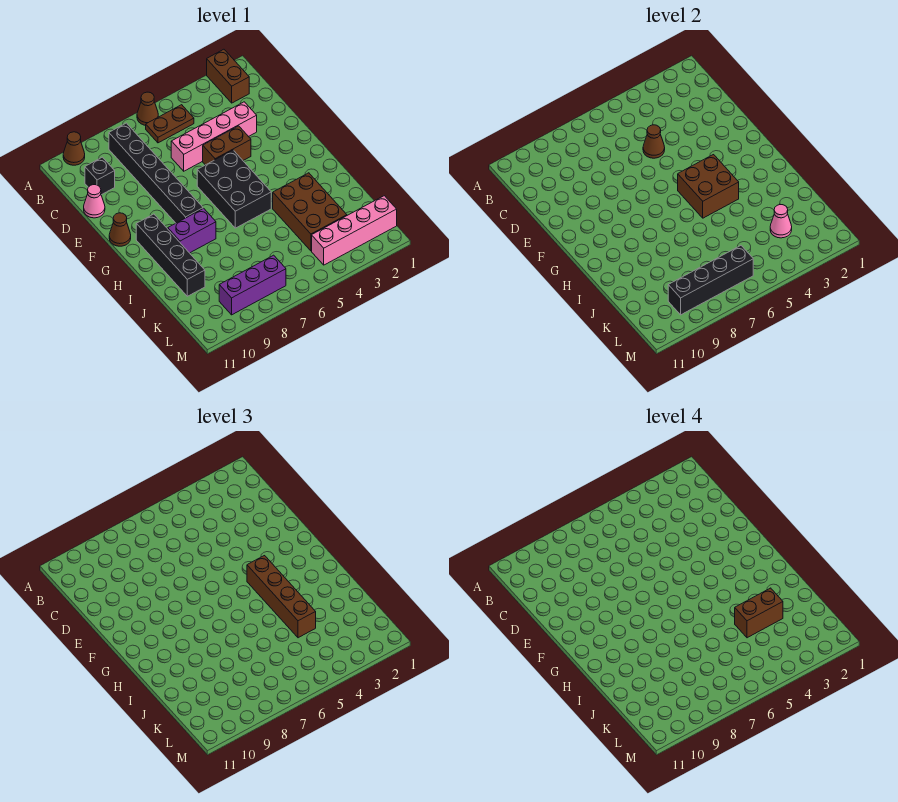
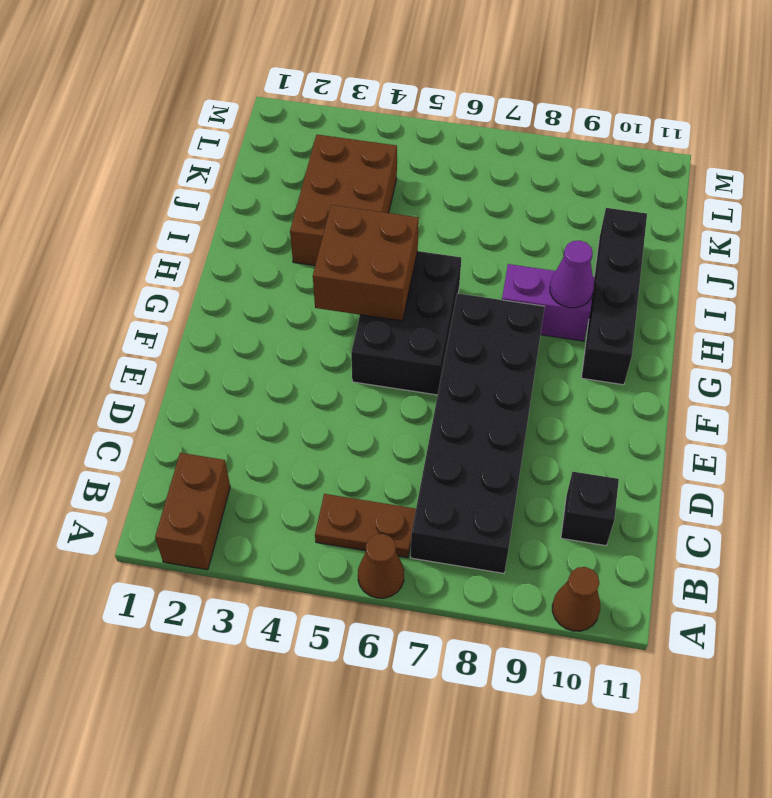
black 2x6 brick [411,293,545,573] -> black 1x6 brick [109,123,203,223]
purple 1x1 cone [550,241,594,308] -> none
none -> pink 1x4 brick [171,102,257,171]
none -> pink 1x1 cone [84,185,105,218]
none -> brown 1x2 brick [203,126,251,165]

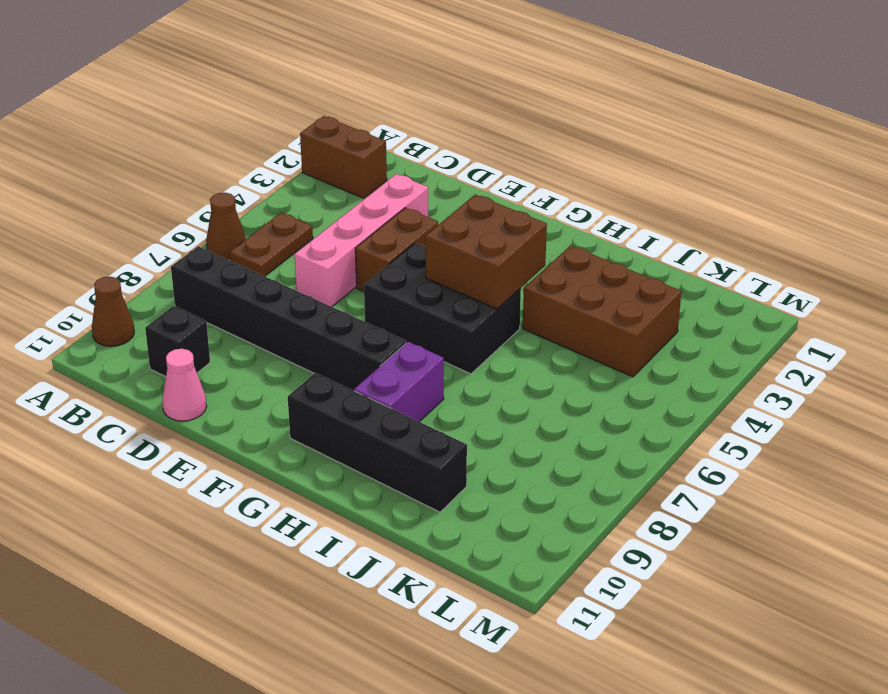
none -> brown 1x1 cone [109,213,131,246]
none -> pink 1x4 brick [312,196,397,265]
none -> purple 1x3 brick [219,255,286,315]

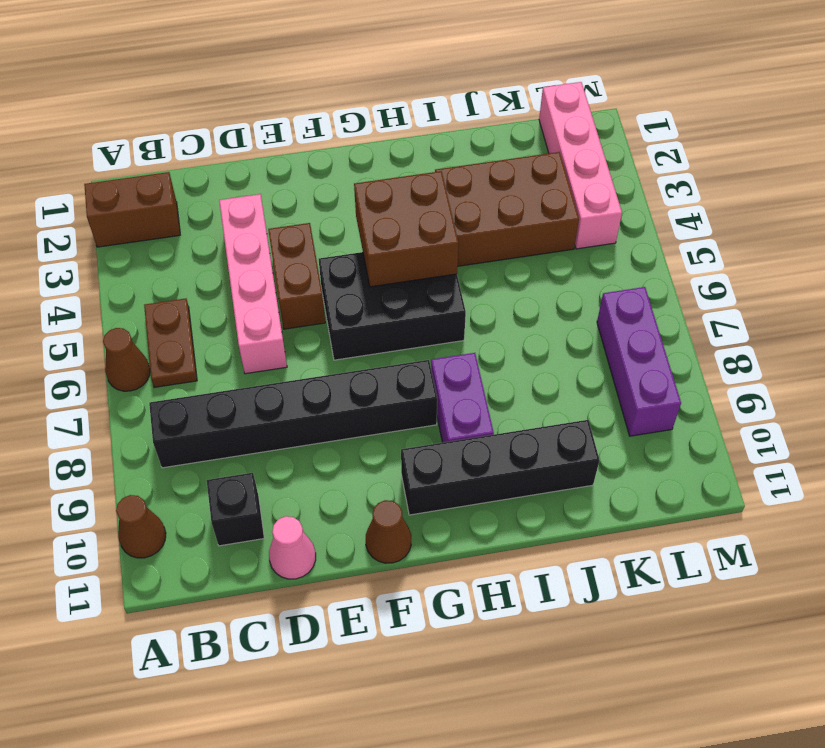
none -> brown 1x1 cone [643,125,665,158]
none -> pink 1x1 cone [770,204,792,238]
none -> black 1x4 brick [668,246,753,315]

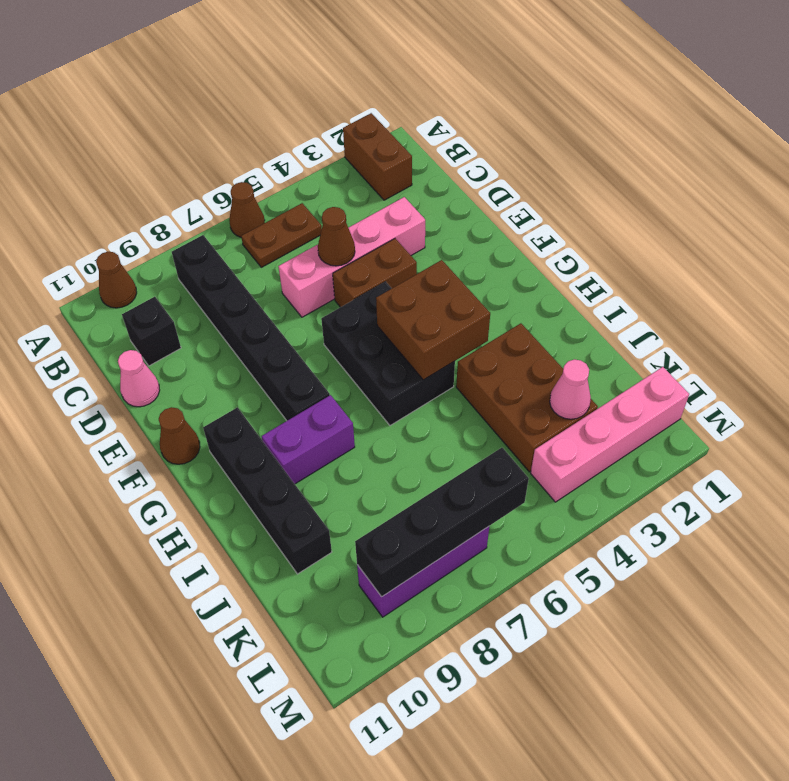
none -> brown 1x4 brick [247,556,316,638]
none -> brown 1x2 brick [735,588,783,638]

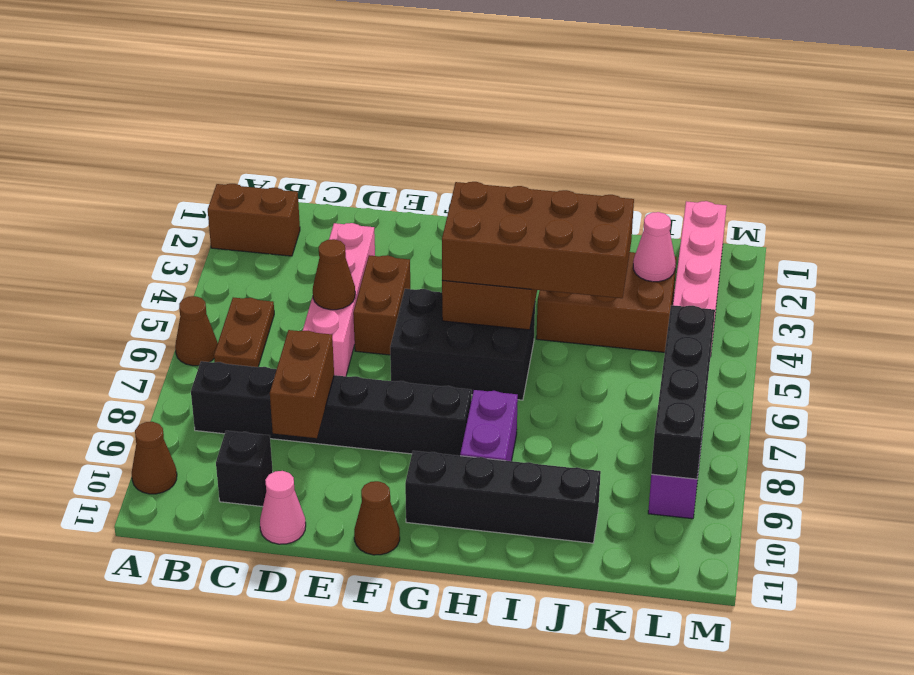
brown 1x2 brick [270,330,334,438] -> brown 1x2 brick moved to [735,588,783,638]
brown 2x4 brick [442,182,634,298] -> brown 1x4 brick [247,556,316,638]

